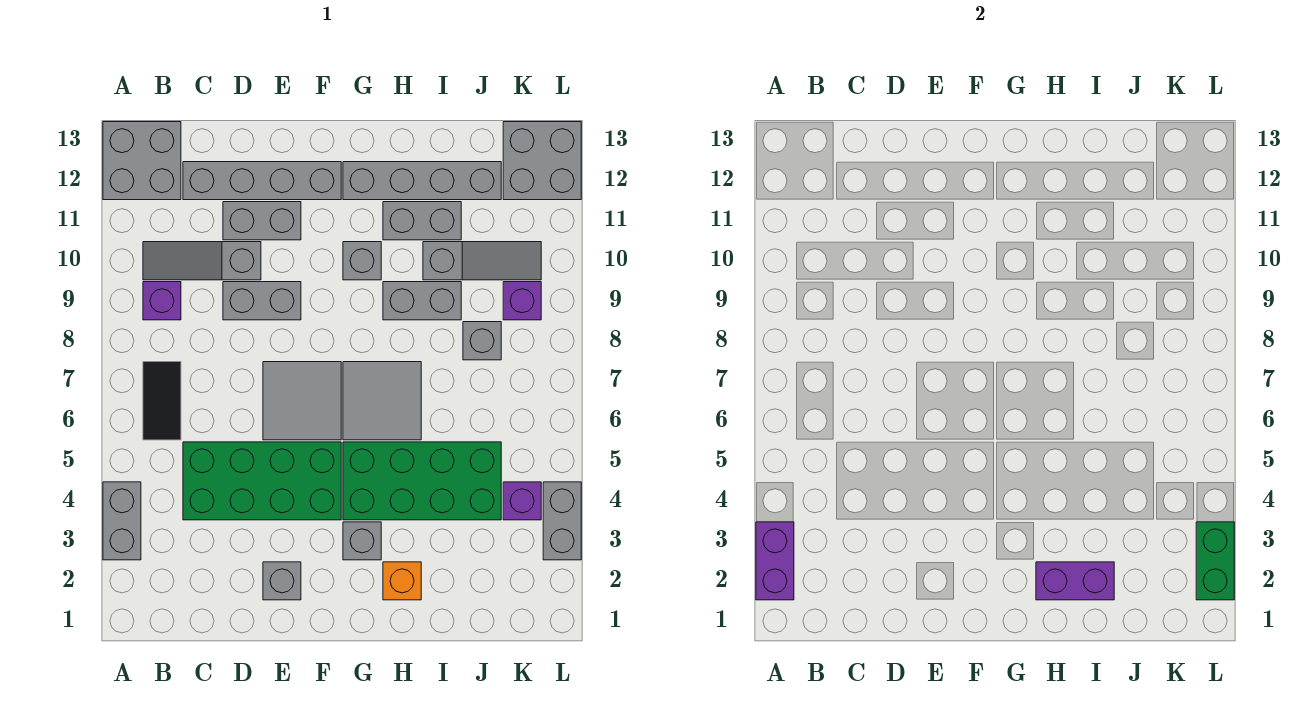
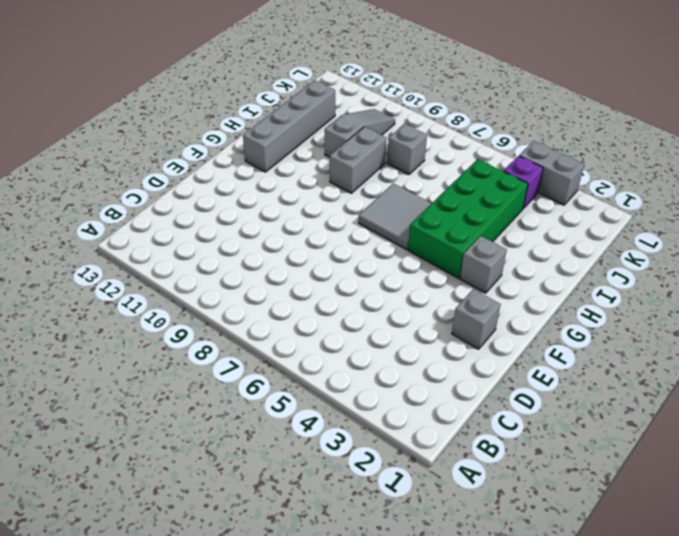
none -> grey 1x2 brick [103,482,141,560]
none -> grey 2x2 brick [103,122,181,200]
none -> black 1x2 tile [143,362,181,440]

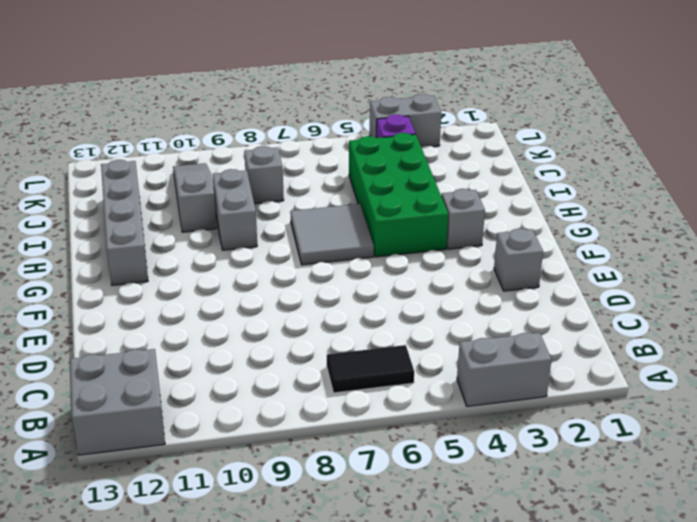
none -> purple 1x1 brick [143,282,181,320]
none -> grey 1x3 slope [143,242,261,280]
none -> green 2x4 brick [183,442,341,520]

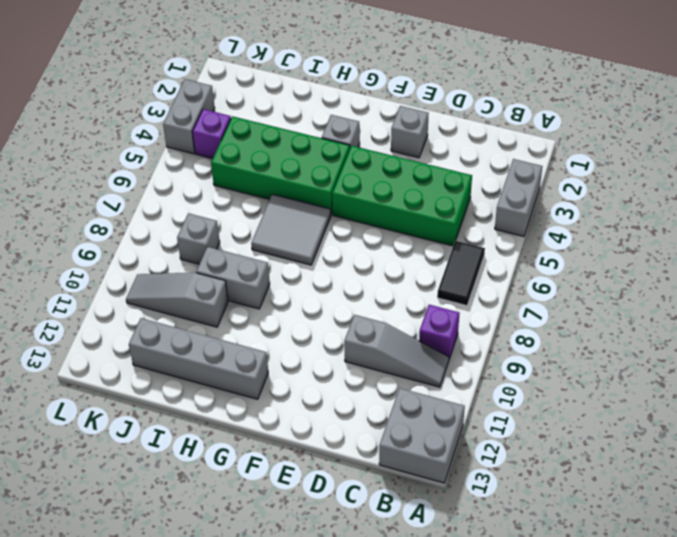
none -> grey 1x4 brick [183,162,341,200]
none -> grey 1x2 brick [223,282,301,320]
none -> grey 1x2 brick [223,202,301,240]

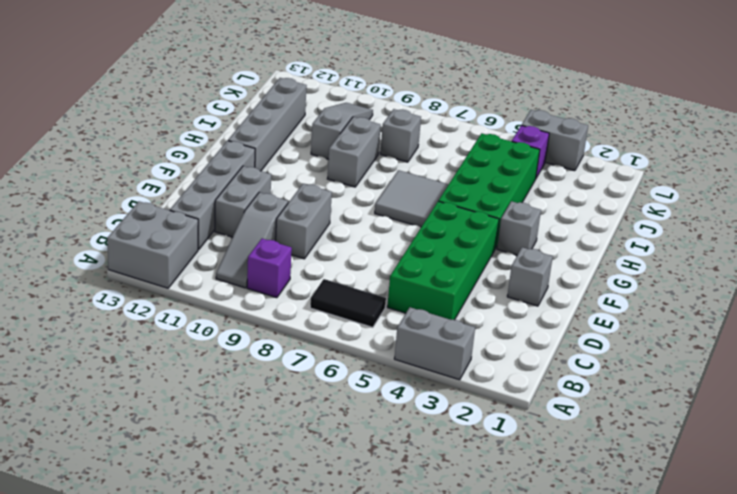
none -> grey 2x2 tile [263,362,341,440]
none -> grey 1x1 brick [343,242,381,280]
none -> orange 1x1 brick [383,562,421,600]

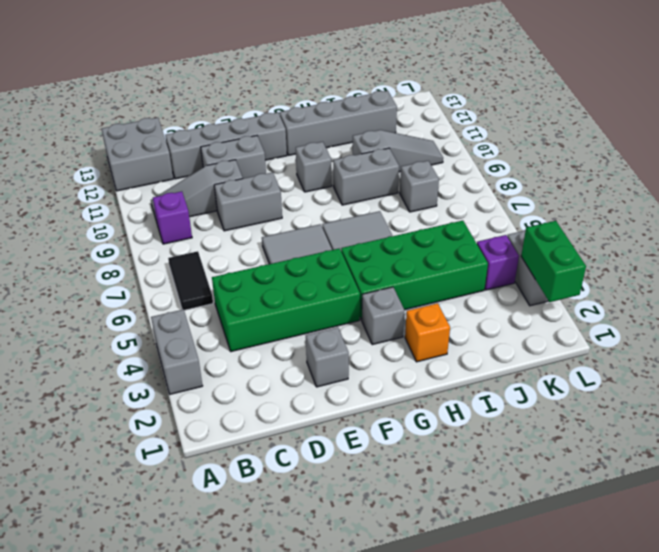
none -> grey 1x2 brick [383,202,461,240]
none -> purple 1x1 brick [503,282,541,320]
none -> grey 2x2 brick [503,122,581,200]

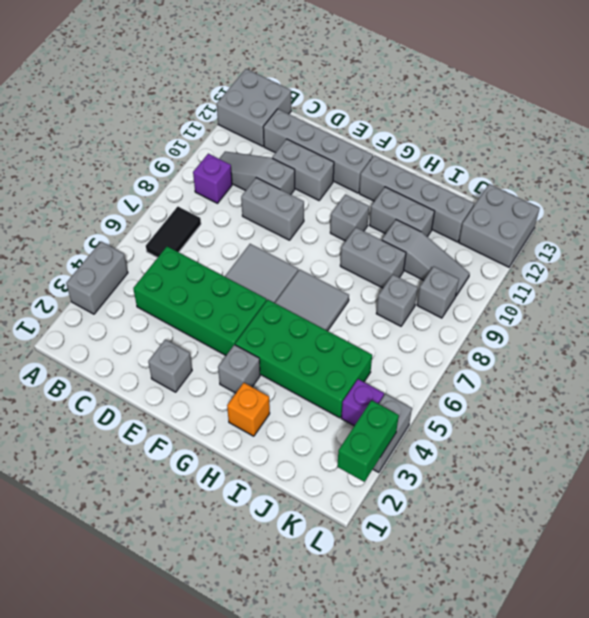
grey 1x1 brick [417,266,459,318] -> purple 1x1 brick [503,282,541,320]
none -> purple 1x2 brick [756,522,794,600]
none -> purple 1x2 brick [1036,562,1114,600]

